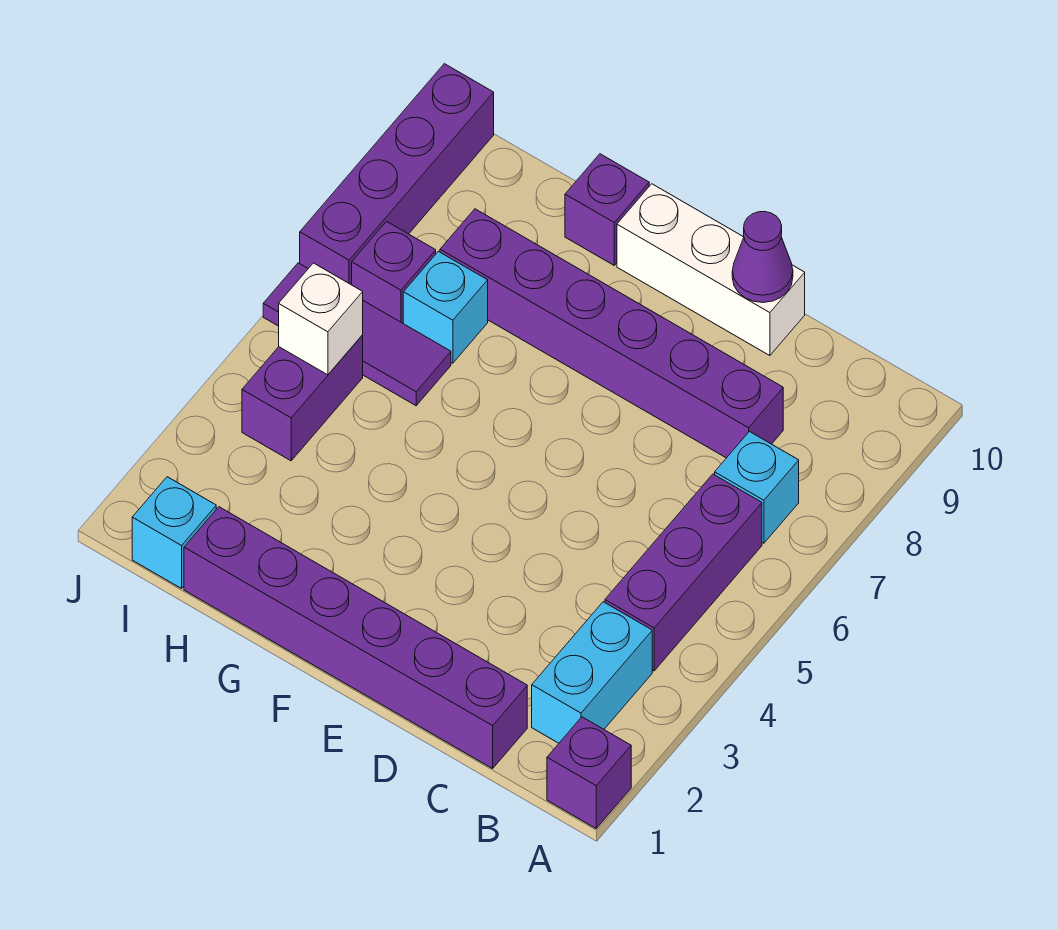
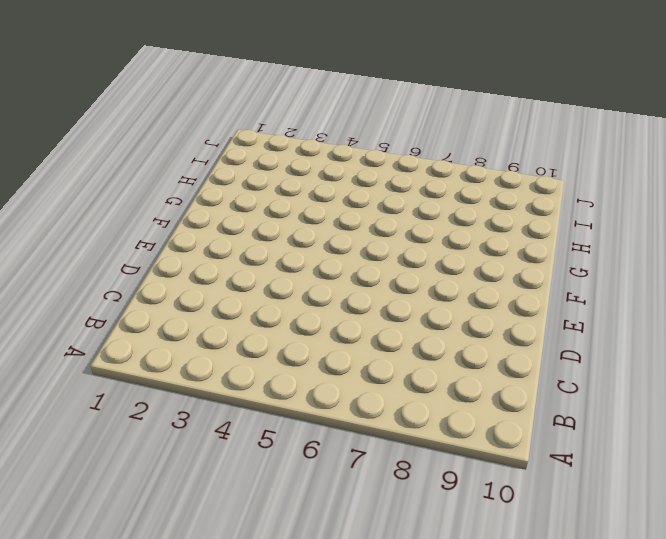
none -> purple 1x1 brick [547,717,631,828]
none -> cyan 1x2 brick [532,602,652,743]
none -> purple 1x3 brick [605,474,762,671]

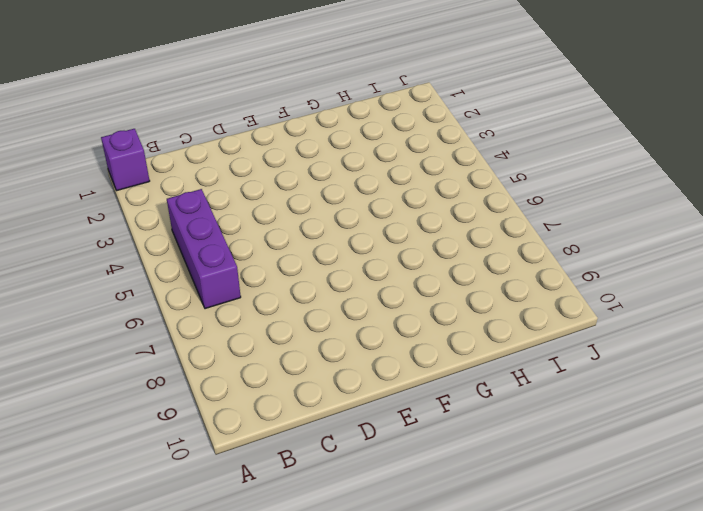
none -> cyan 1x2 brick [532,602,652,743]
none -> cyan 1x1 brick [715,432,799,543]
none -> purple 1x6 brick [184,507,527,769]

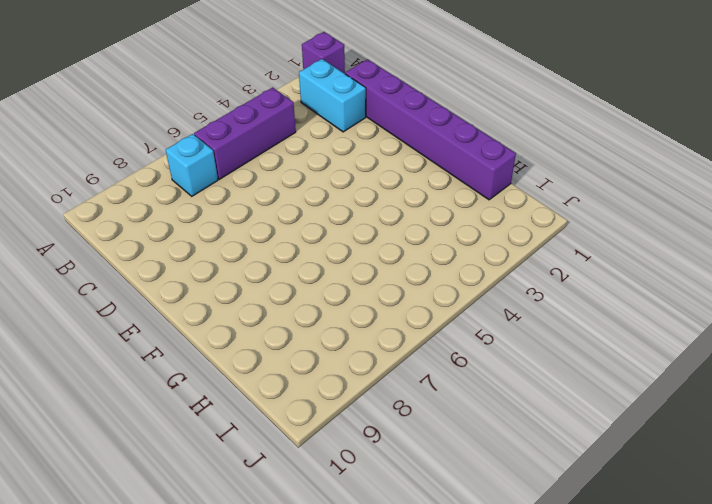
cyan 1x2 brick [299,59,366,132] -> cyan 1x2 brick turned to [532,602,652,743]
none -> purple 1x6 brick [440,209,783,458]
none -> white 1x3 brick [617,184,805,356]
none -> purple 1x1 brick [565,154,649,265]

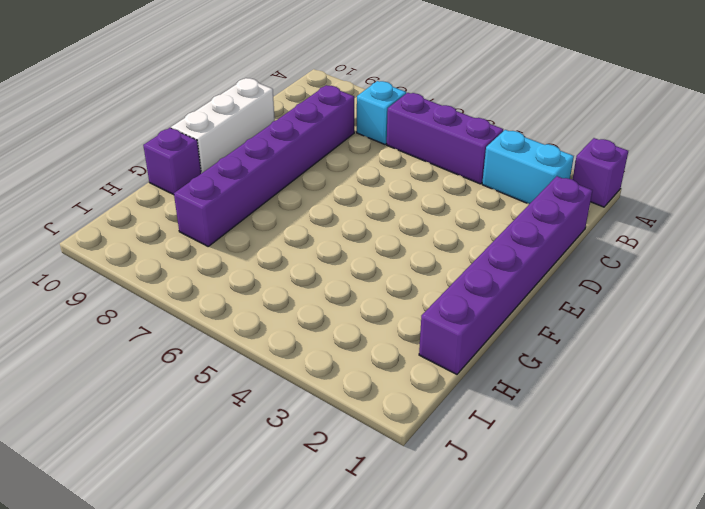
none -> purple 1x3 tile [263,263,451,406]
none -> cyan 1x1 brick [403,251,488,363]
none -> cyan 1x1 brick [132,477,216,588]

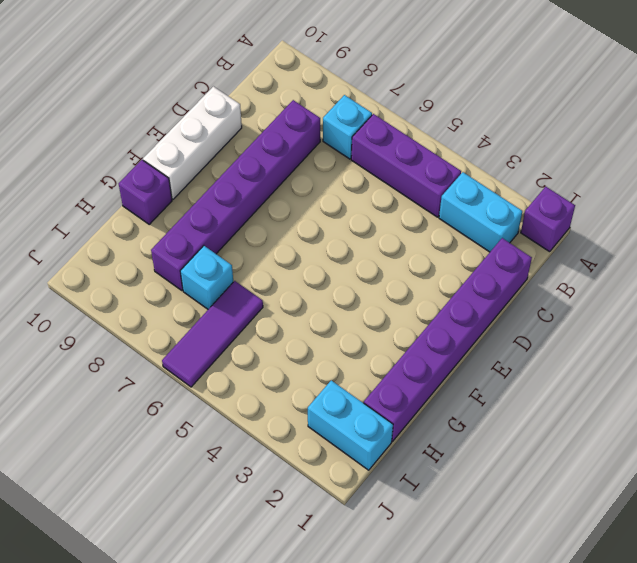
cyan 1x2 brick [308,380,393,470] -> cyan 1x1 brick [132,477,216,588]
none -> purple 1x2 brick [242,335,363,461]
none -> purple 1x1 brick [352,221,436,323]
none -> purple 1x4 brick [300,64,494,285]

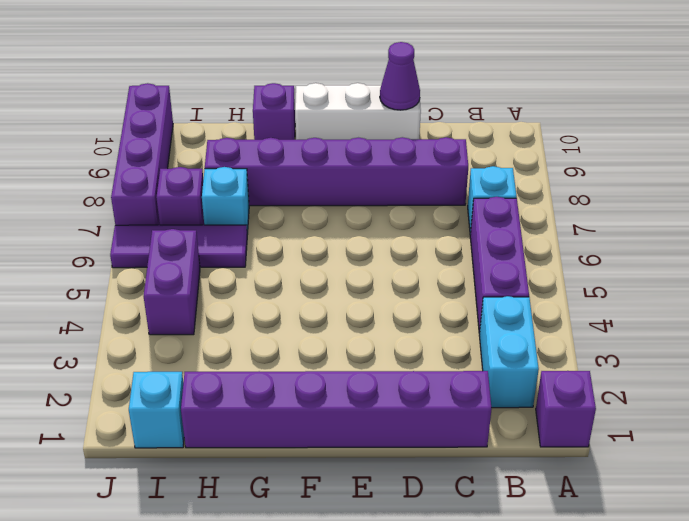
none -> white 1x1 brick [279,263,363,375]

